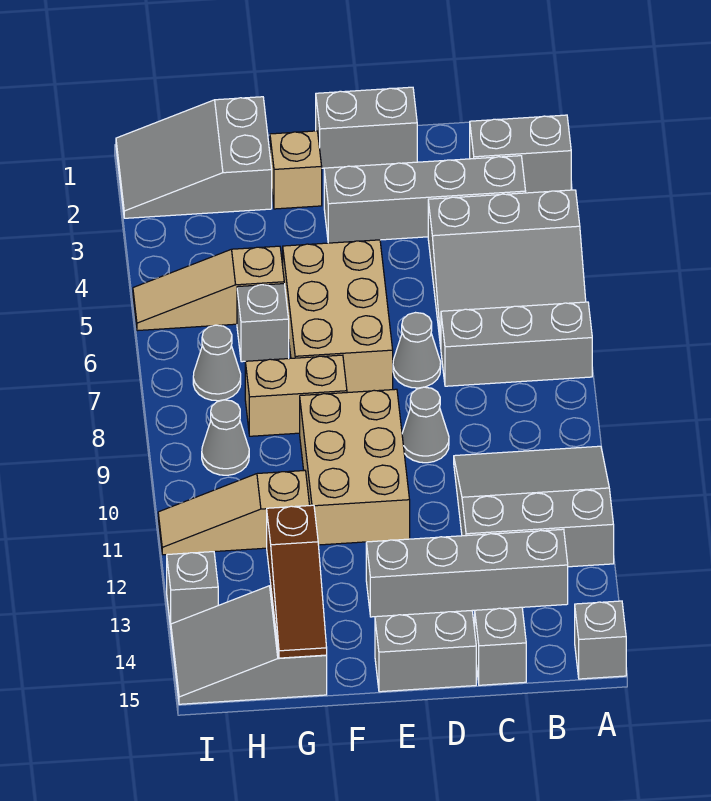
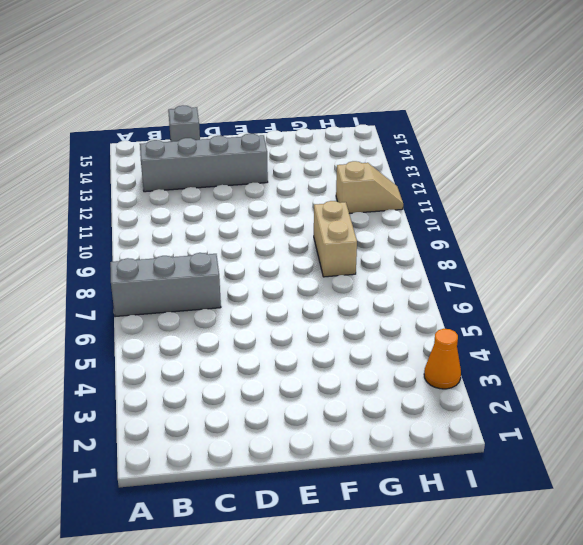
tan 1x2 brick [314,201,357,277] -> tan 1x2 brick turned to [245,355,347,436]
tan 1x2 slope [336,161,403,213] -> tan 1x3 slope [158,471,310,555]
orange 1x1 cone [424,329,461,389] -> none
none -> grey 1x2 brick [470,115,571,193]
none -> grey 3x3 slope [428,190,586,346]
none -> grey 3x3 slope [454,446,614,567]

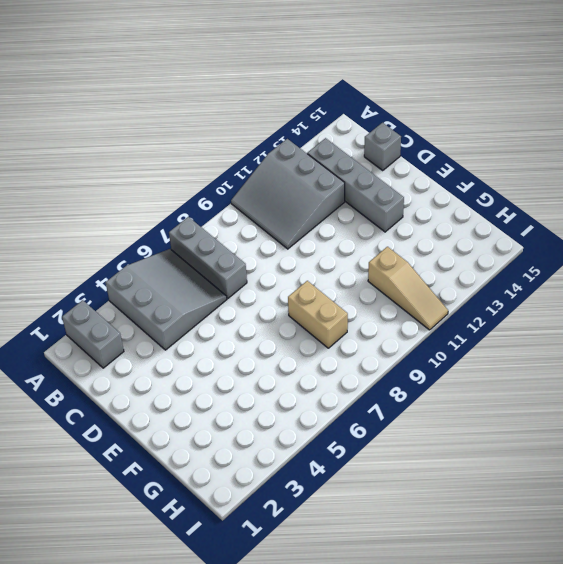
none -> grey 1x1 brick [575,601,626,679]
none -> grey 1x4 brick [324,156,526,243]
none -> grey 1x2 brick [316,87,417,168]

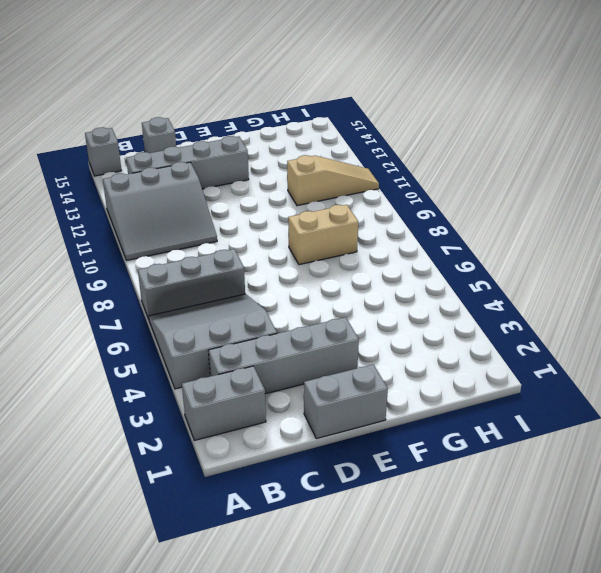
none -> grey 1x1 cone [393,313,441,388]
none -> grey 1x1 cone [402,387,449,463]
none -> grey 1x2 brick [375,611,476,692]

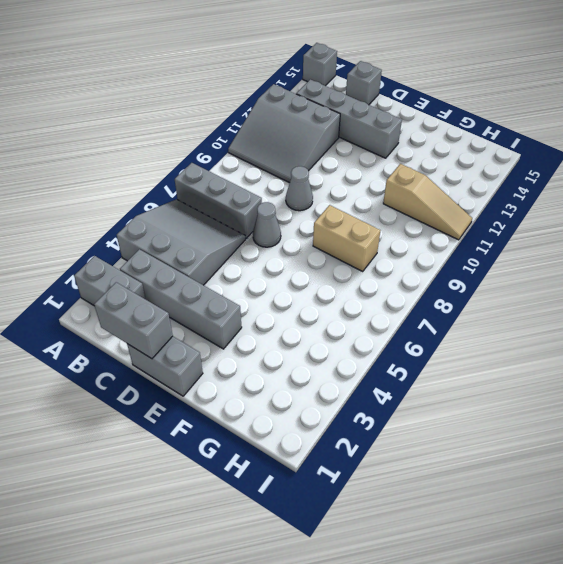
grey 1x2 brick [94,282,173,359] -> grey 1x2 brick moved to [375,611,476,692]
none -> tan 2x3 brick [283,240,393,393]
none -> tan 2x3 brick [300,389,410,545]
none -> tan 1x1 brick [270,131,322,209]

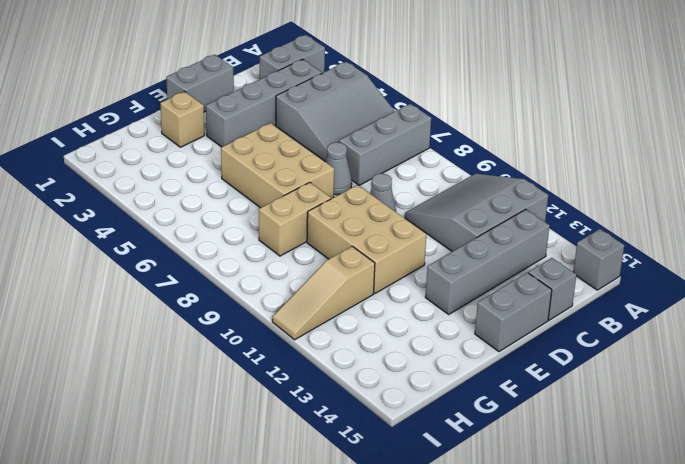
none -> grey 2x3 slope [116,97,272,218]
none -> tan 1x3 slope [133,246,284,331]
none -> grey 1x1 brick [237,284,289,362]

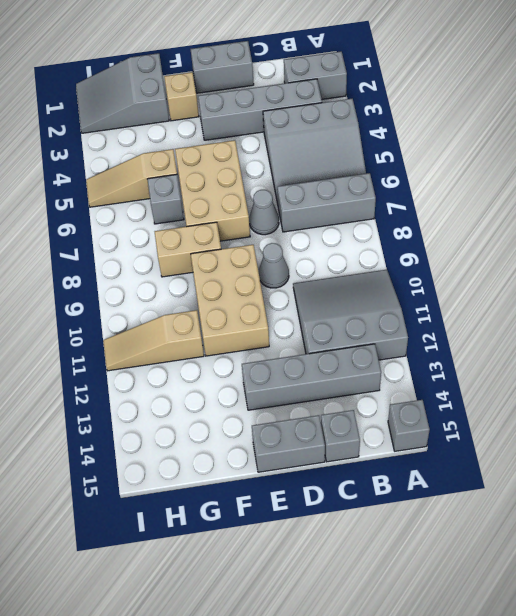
none -> grey 2x3 slope [171,586,327,704]
none -> grey 1x1 cone [193,325,241,401]
none -> grey 1x1 cone [202,400,249,475]

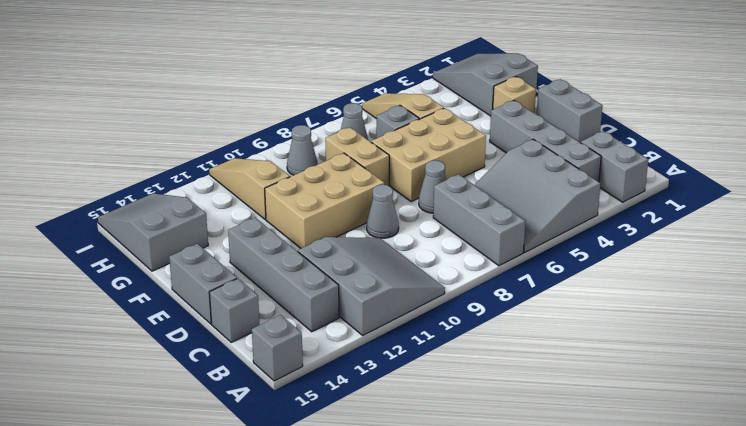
none -> grey 1x1 brick [167,552,218,627]
none -> brown 1x3 slope [267,505,327,658]

